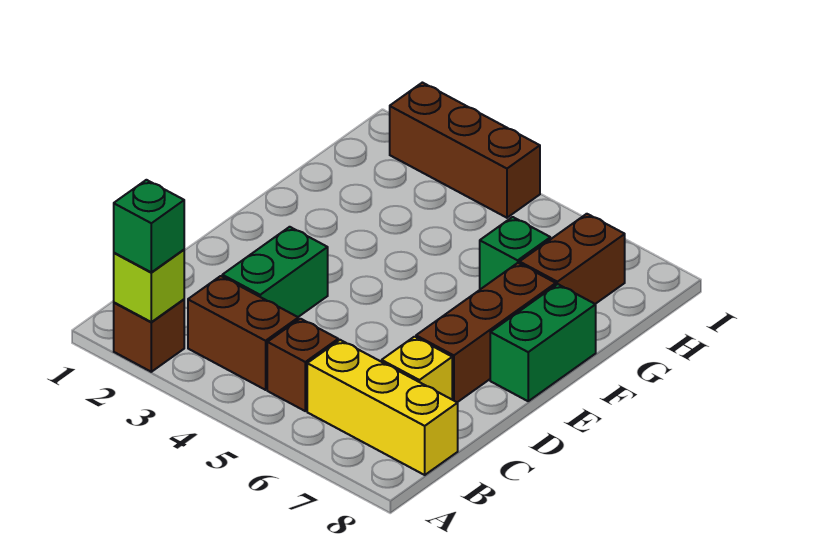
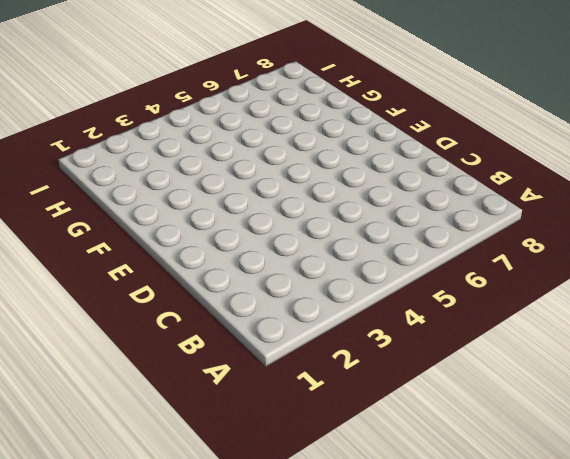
none -> brown 1x1 brick [114,299,184,372]
none -> brown 1x2 brick [188,276,298,390]
none -> brown 1x1 brick [267,319,338,411]

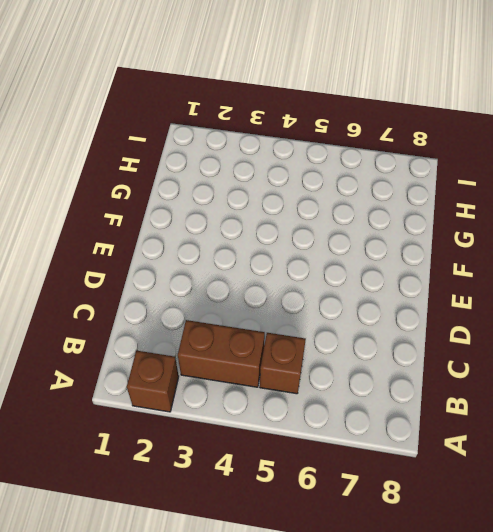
none -> yellow 1x3 brick [307,340,458,475]
none -> green 1x2 brick [222,227,328,317]
none -> yellow 1x1 brick [382,337,452,399]

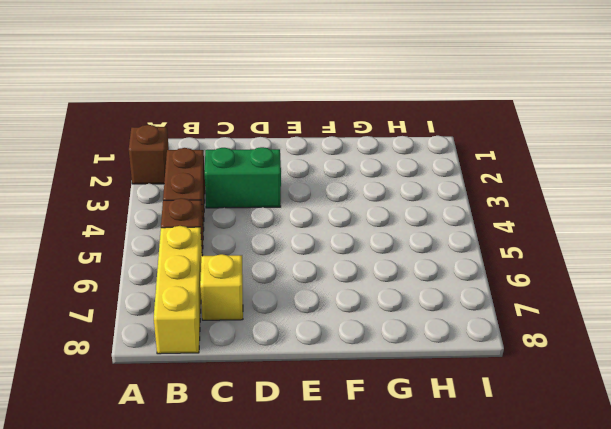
none -> brown 1x3 brick [416,263,556,402]
none -> green 1x2 brick [490,284,596,401]
none -> green 1x1 brick [480,217,550,289]

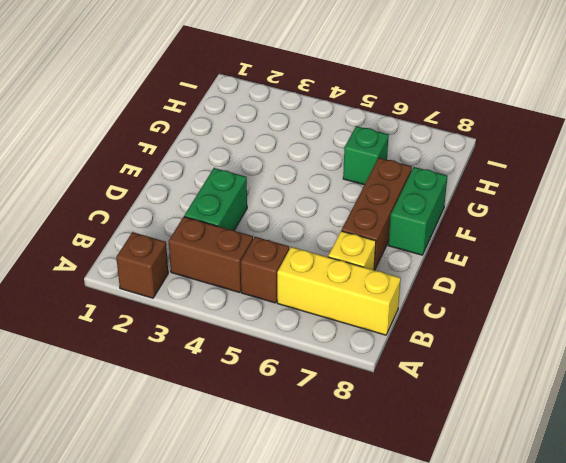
none -> brown 1x2 brick [520,214,625,304]
none -> brown 1x3 brick [390,83,540,218]
none -> lime 1x1 brick [114,250,184,322]

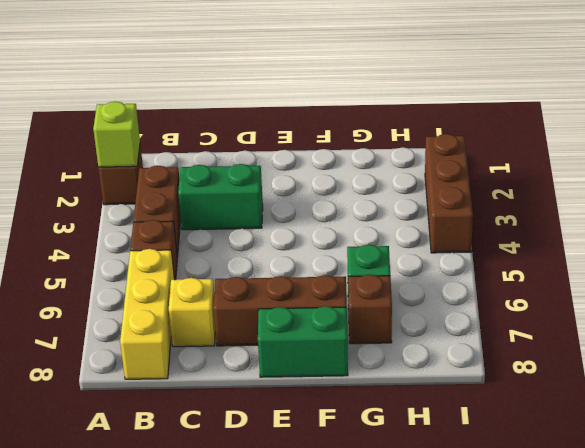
brown 1x1 brick [348,275,392,344] -> brown 1x2 brick [520,214,625,304]
none -> green 1x1 brick [114,180,184,272]

